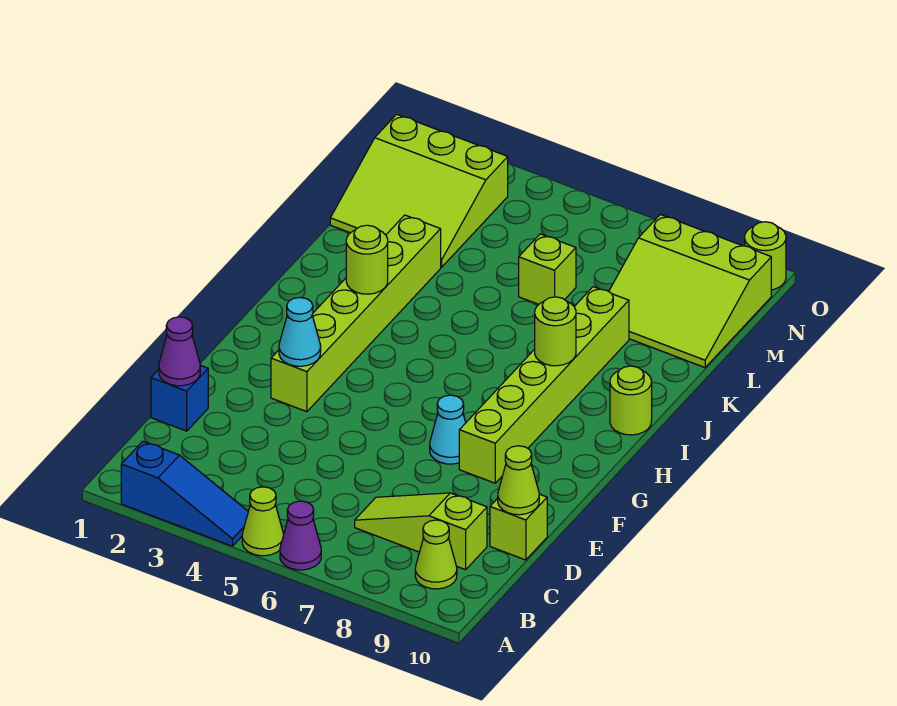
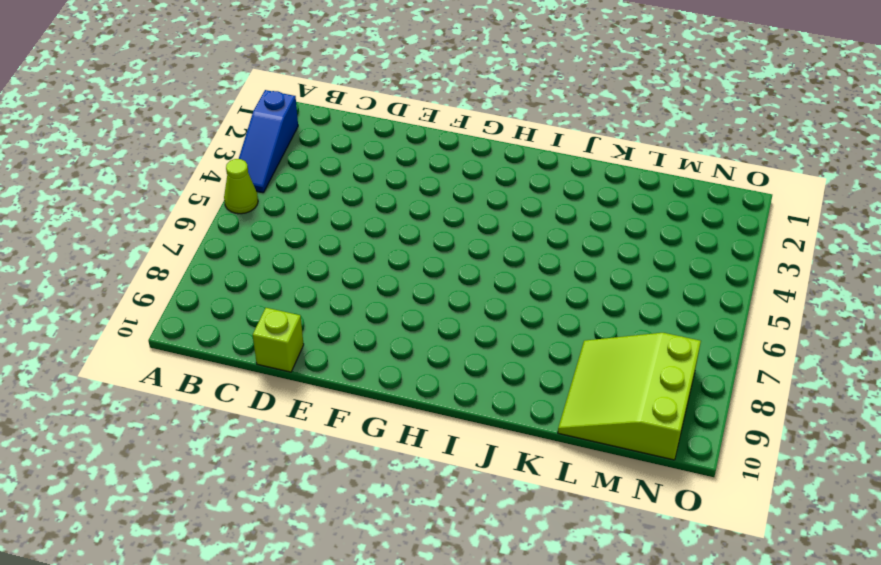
none -> purple 1x1 cone [280,501,321,570]
none -> lime 1x1 cone [415,520,457,589]
none -> lime 1x3 slope [355,493,487,570]

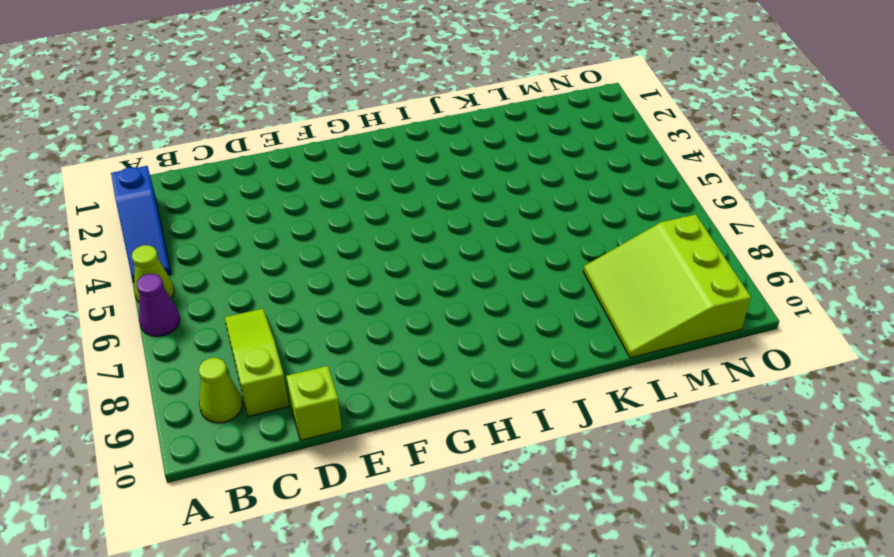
none -> blue 1x1 brick [151,365,208,431]
none -> lime 1x6 brick [271,215,441,412]
none -> cyan 1x1 cone [430,395,466,464]

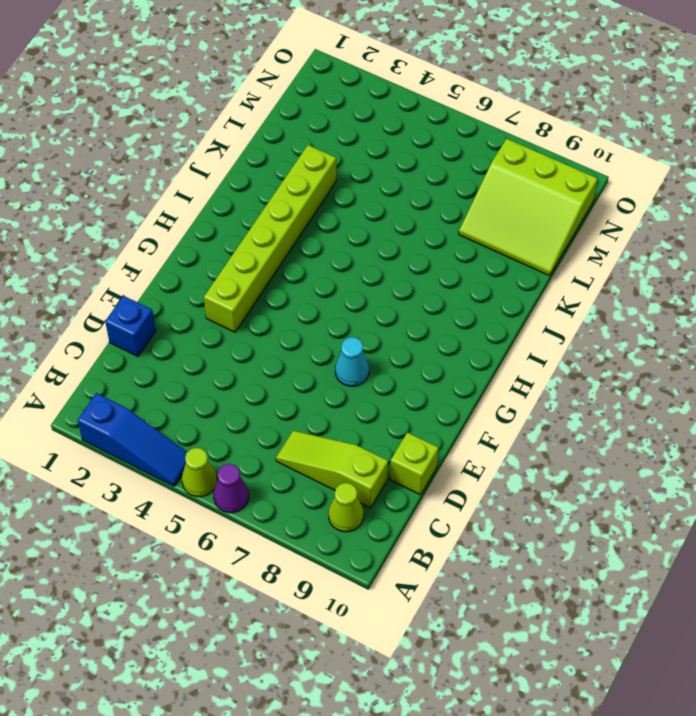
none -> lime 1x6 brick [459,287,629,483]
none -> lime 1x1 round brick [610,366,652,435]
none -> lime 3x3 slope [330,114,508,267]

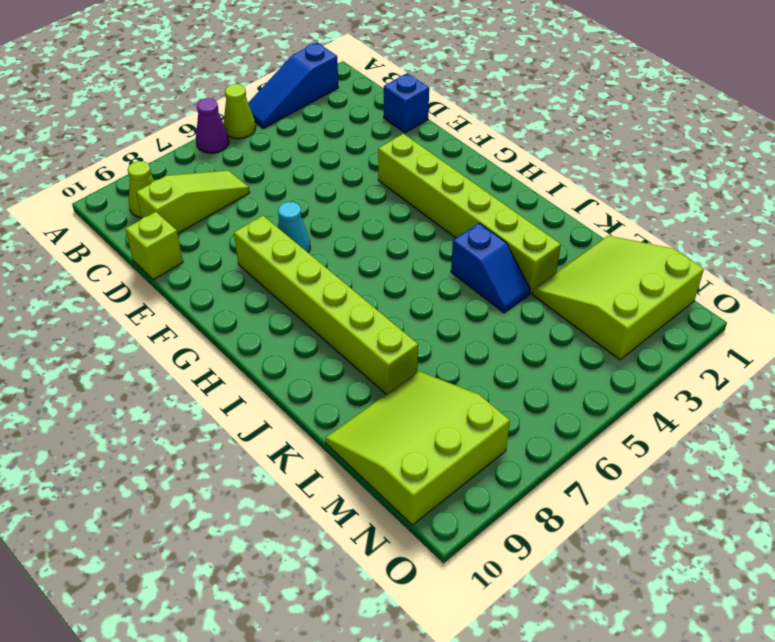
blue 1x2 slope [451,223,530,313] -> none
none -> lime 1x1 round brick [610,366,652,435]
none -> lime 1x1 brick [519,234,576,305]
none -> lime 1x1 round brick [745,222,786,290]

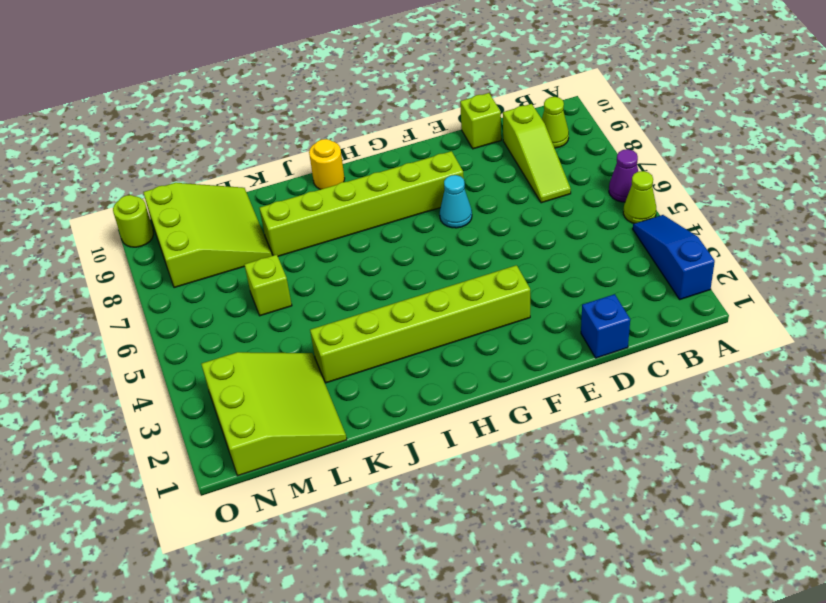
yellow 1x1 round brick [309,139,345,189] -> lime 1x1 round brick [610,366,652,435]
none -> purple 1x1 cone [159,317,200,386]
none -> lime 1x1 cone [498,446,539,515]
none -> cyan 1x1 cone [279,298,321,366]

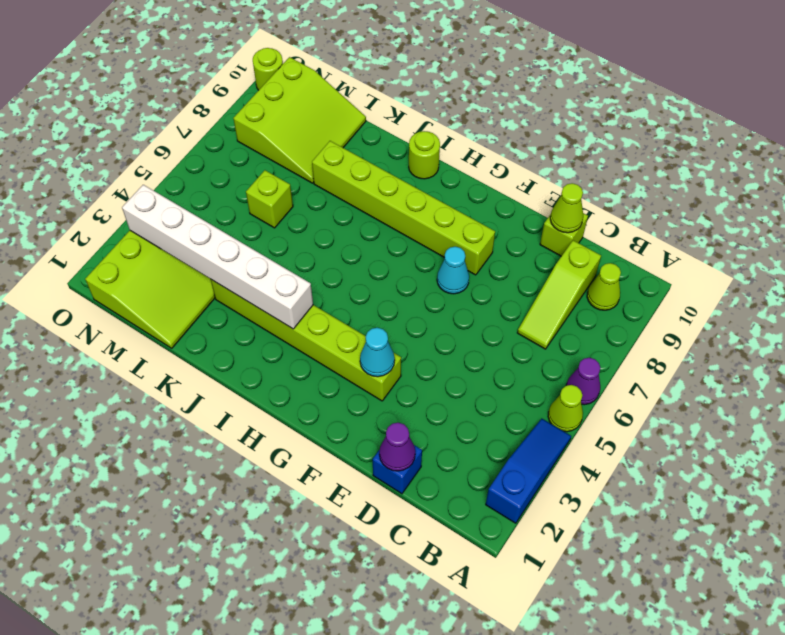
white 1x6 brick [122,185,313,329] -> lime 1x1 round brick [346,225,388,294]
none -> lime 1x1 round brick [535,297,576,366]

